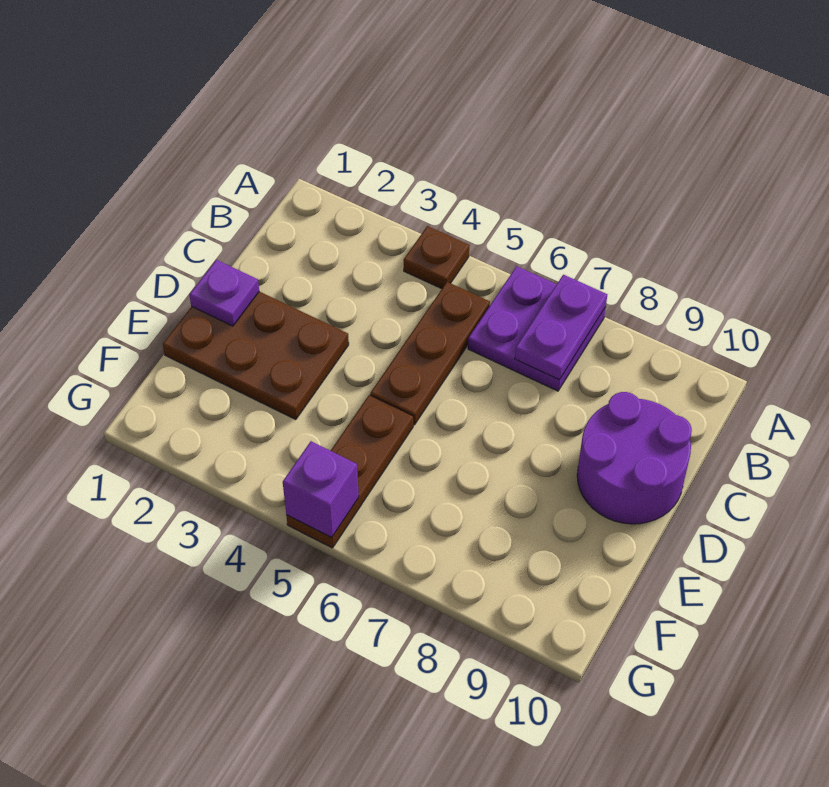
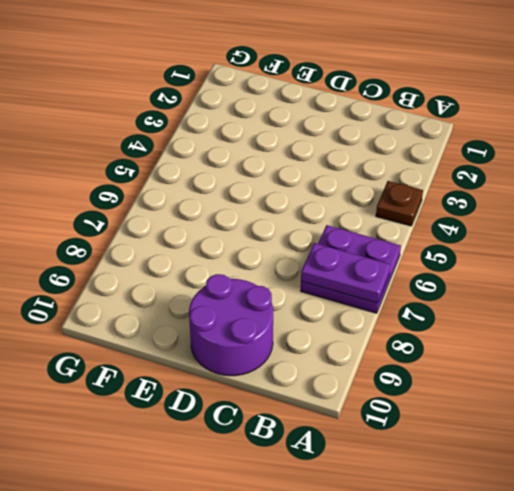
none -> brown 1x3 plate [370,282,490,425]
none -> brown 2x3 plate [163,292,349,420]

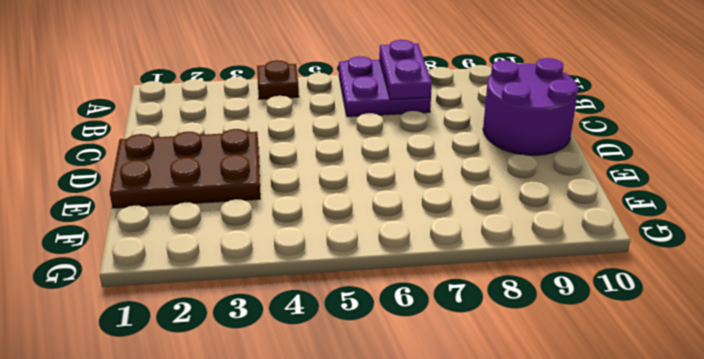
none -> brown 1x3 plate [370,282,490,425]
none -> brown 1x3 plate [286,395,413,548]

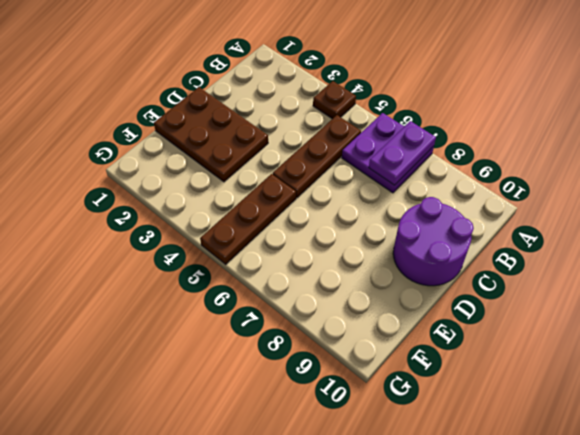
none -> purple 1x1 plate [189,260,259,326]
none -> purple 1x1 brick [283,441,359,537]

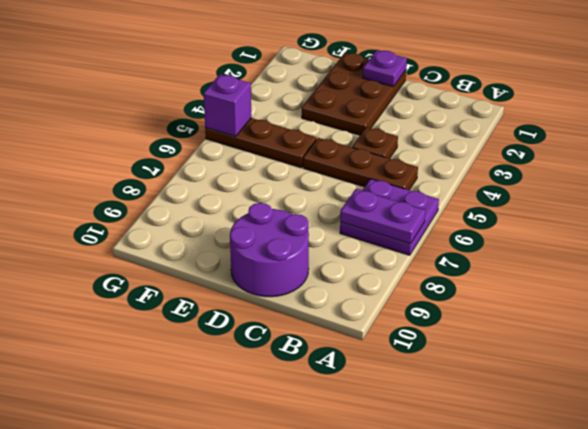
brown 1x1 plate [352,127,398,159] -> brown 1x1 plate moved to [404,226,469,289]

